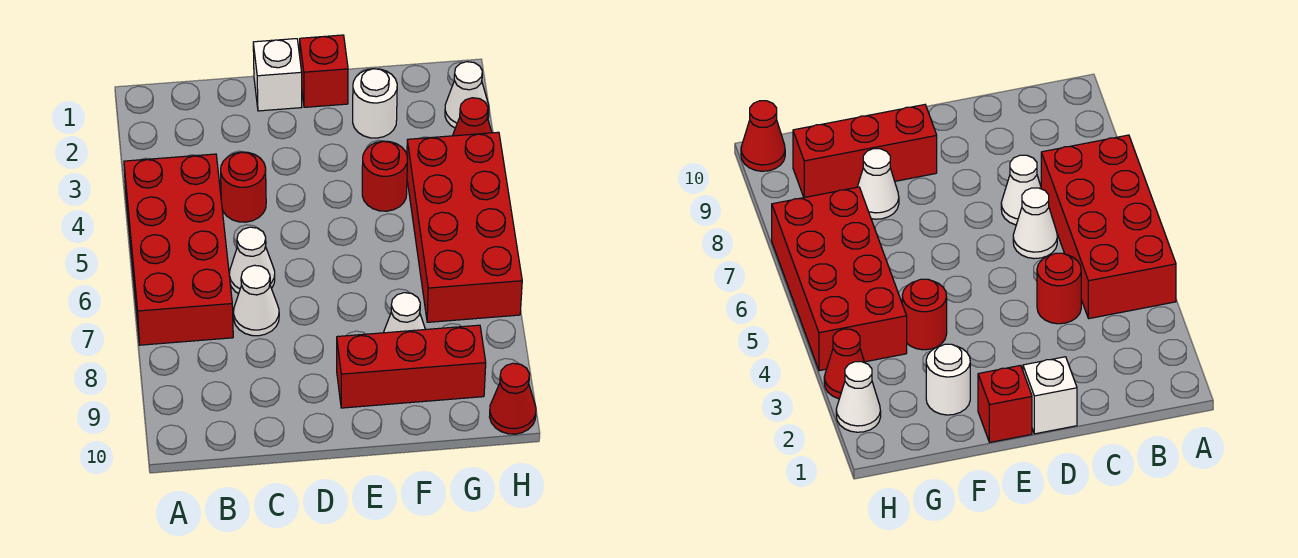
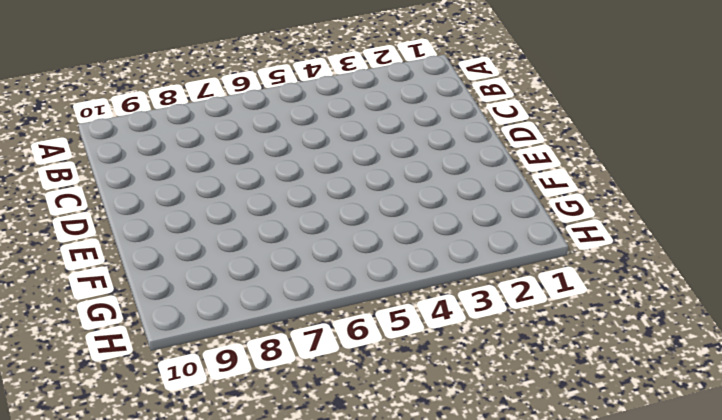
none -> red 2x4 brick [124,154,233,345]
none -> red 1x1 round brick [221,152,266,222]
none -> white 1x1 cone [229,227,275,294]

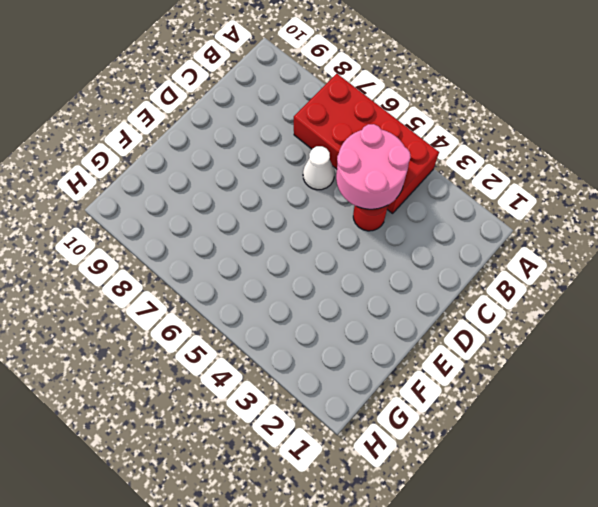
pink 2x2 round brick [336,124,411,209] -> none
none -> white 1x1 cone [234,265,279,336]
none -> white 1x1 brick [253,39,302,111]
none -> red 1x1 brick [300,35,348,107]

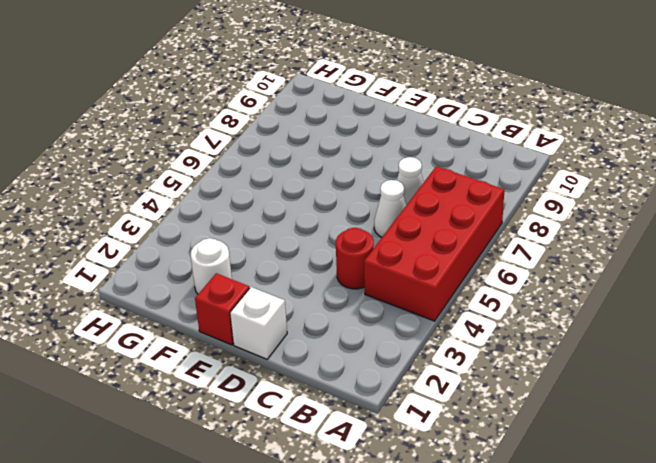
none -> red 1x3 brick [337,325,486,408]
none -> red 1x1 round brick [362,141,408,211]
none -> white 1x1 cone [383,293,425,333]

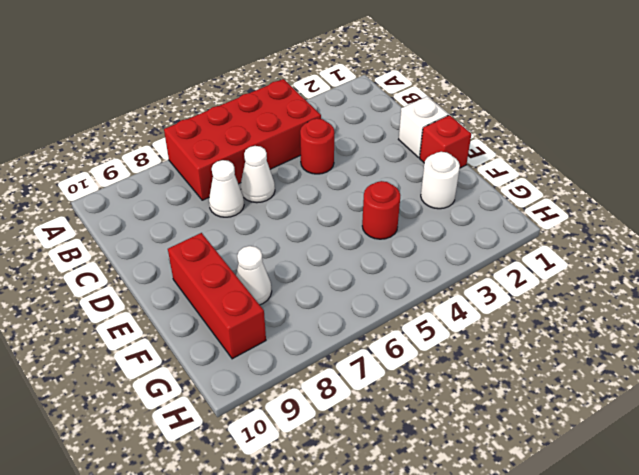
none -> red 2x4 brick [407,132,522,322]
none -> white 1x1 cone [445,62,489,128]
none -> red 1x1 cone [453,98,492,136]

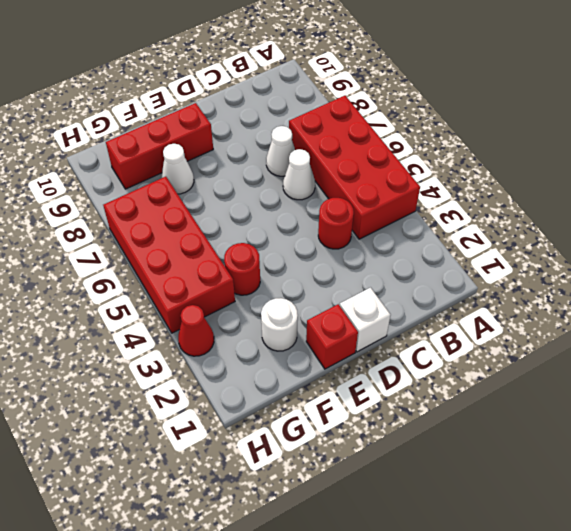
none -> white 1x1 cone [445,62,489,128]
none -> red 1x1 cone [490,363,536,434]

